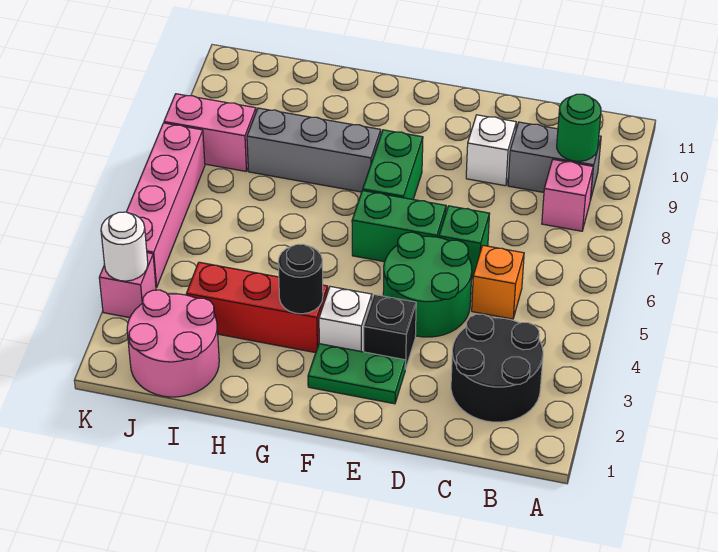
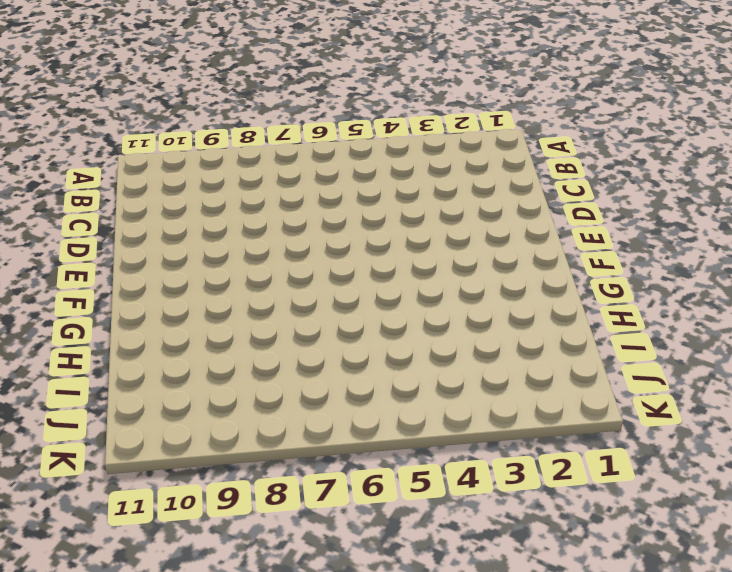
none -> black 2x2 round brick [451,314,543,422]
none -> pink 1x1 brick [542,160,593,231]
none -> grey 1x2 brick [508,122,601,200]

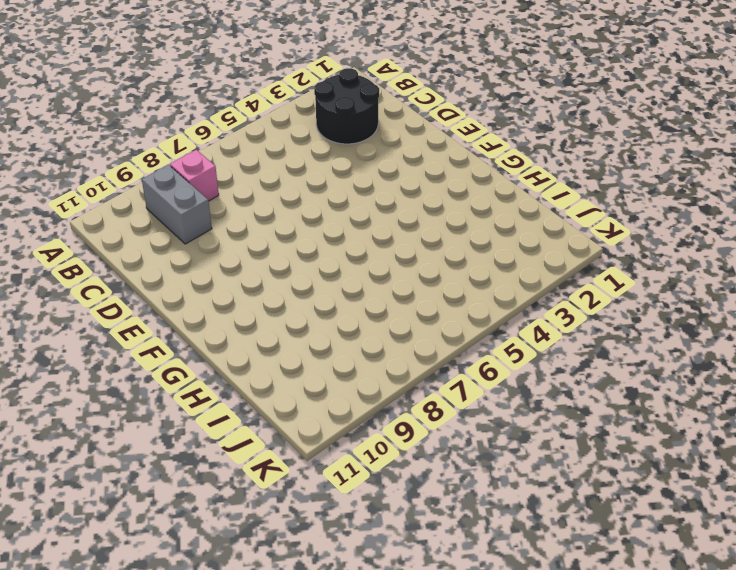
none -> orange 1x1 brick [472,245,524,319]
none -> green 2x2 round brick [383,232,472,337]
none -> green 1x1 brick [439,206,490,278]

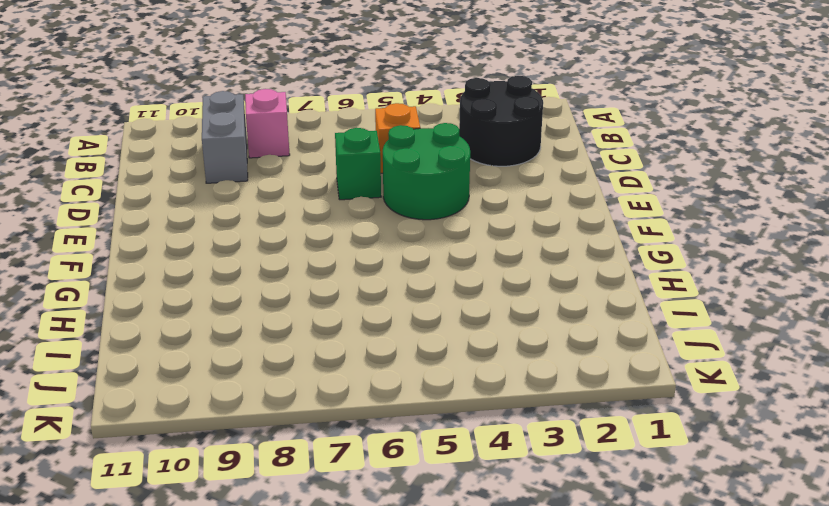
none -> white 1x1 brick [466,115,516,186]
none -> green 1x2 plate [308,344,405,404]
none -> black 1x1 brick [364,295,416,369]

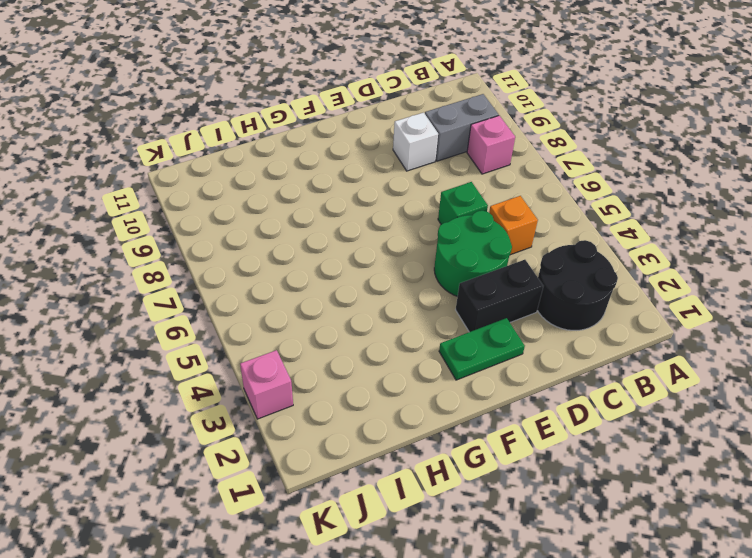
black 1x2 brick [456,260,543,332] -> black 1x1 brick [364,295,416,369]
none -> green 1x2 brick [352,190,446,262]
none -> white 1x1 brick [319,286,372,352]
none -> green 1x2 brick [363,130,423,199]

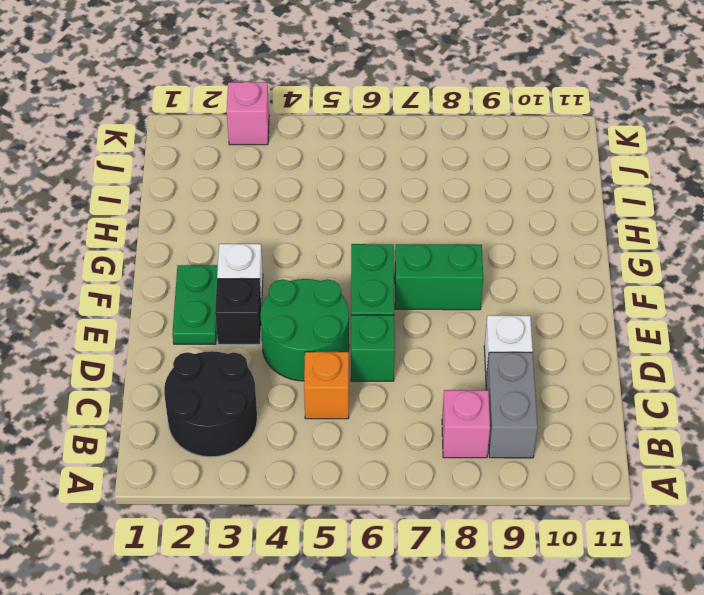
none -> red 1x3 brick [187,262,328,353]
none -> grey 1x3 brick [247,108,381,192]
none -> pink 2x2 round brick [127,290,219,397]

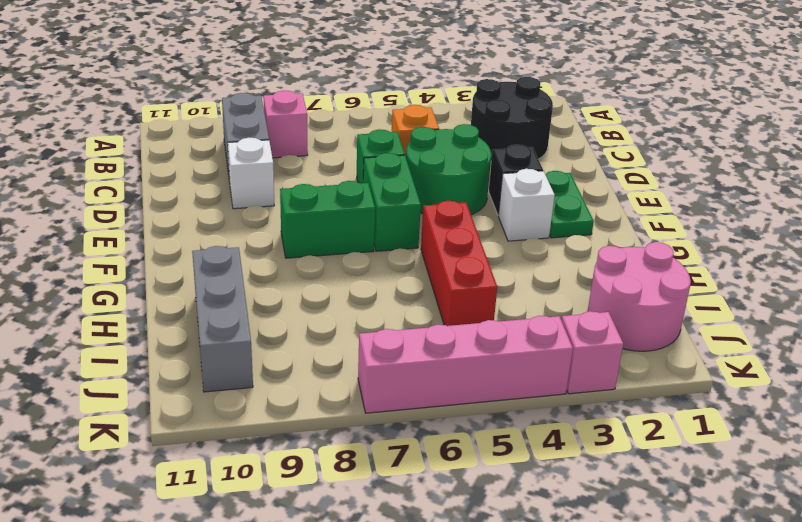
red 1x3 brick [421,201,497,326] -> red 1x3 brick moved to [187,262,328,353]
grey 1x3 brick [192,246,253,392] -> grey 1x3 brick moved to [247,108,381,192]
none -> pink 1x2 brick [164,94,256,171]
none -> green 1x1 round brick [557,94,601,161]
none -> black 1x1 round brick [278,244,323,314]

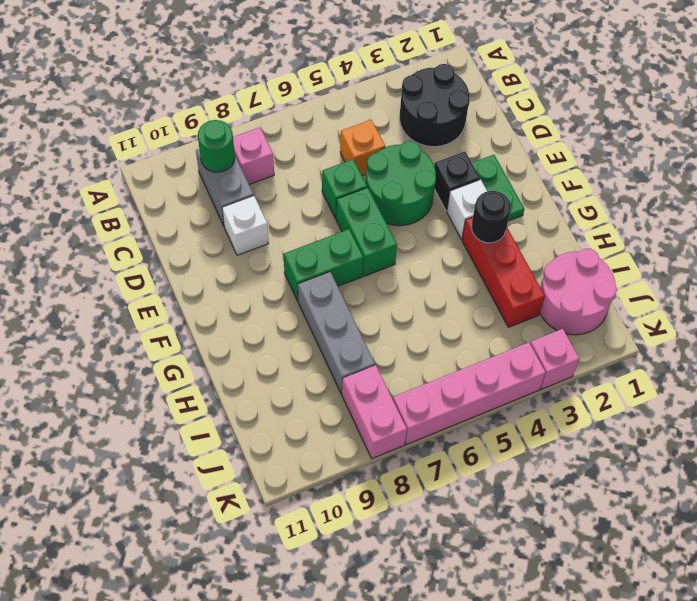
none -> white 1x1 round brick [101,212,148,281]

